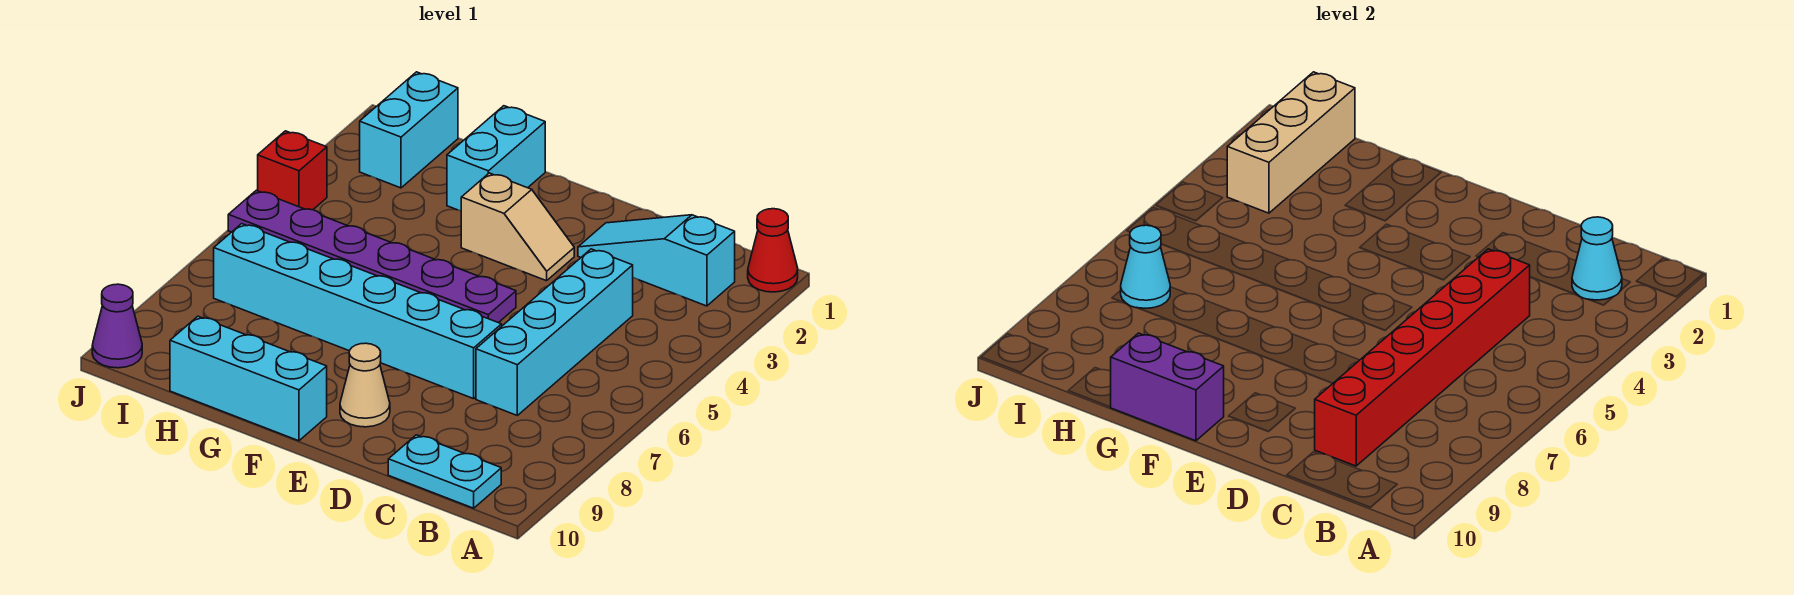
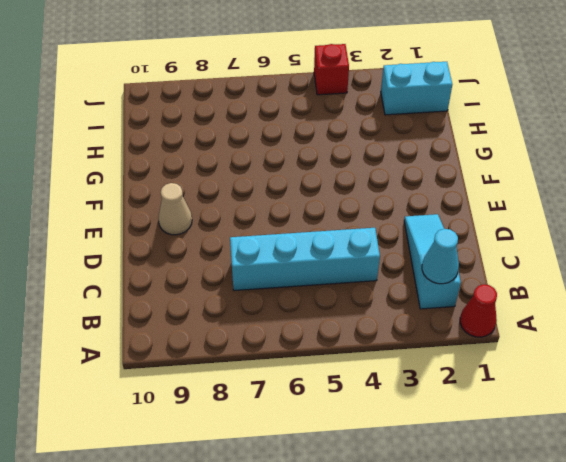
none -> cyan 1x2 plate [388,435,501,508]
none -> cyan 1x6 brick [214,224,502,399]
none -> tan 1x2 slope [461,173,574,281]

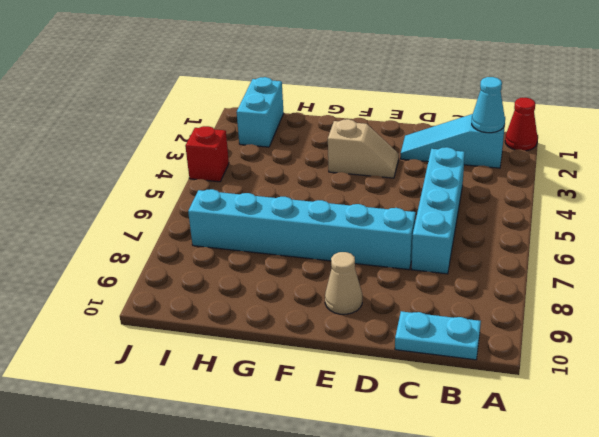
none -> purple 1x6 plate [228,190,516,323]
none -> cyan 1x3 brick [170,316,327,441]
none -> cyan 1x2 brick [447,106,545,211]

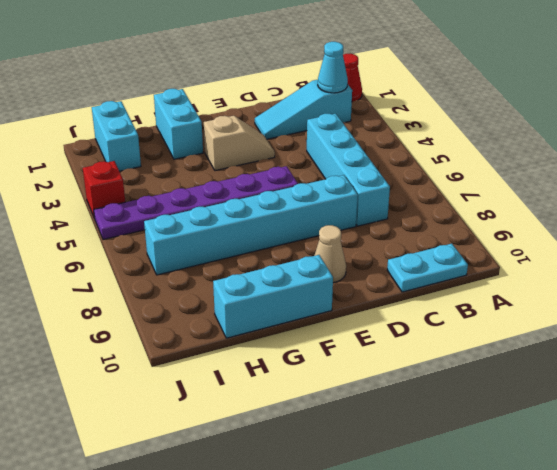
none -> purple 1x1 cone [92,284,142,368]
none -> red 1x6 brick [1315,249,1530,466]
none -> purple 1x2 brick [1111,333,1224,441]

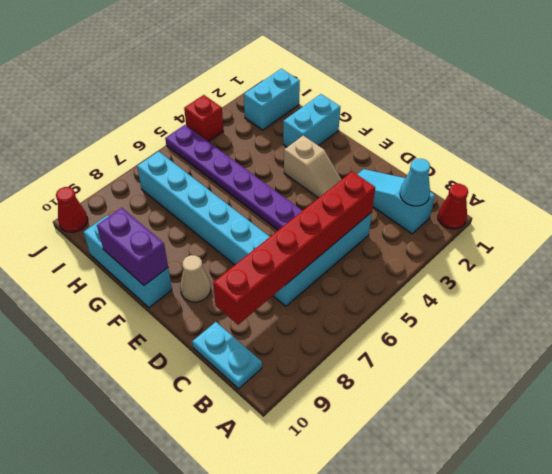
red 1x1 cone [56,187,88,232] -> purple 1x1 cone [92,284,142,368]
none -> tan 1x3 brick [1227,72,1355,213]
none -> cyan 1x1 cone [1121,225,1170,308]

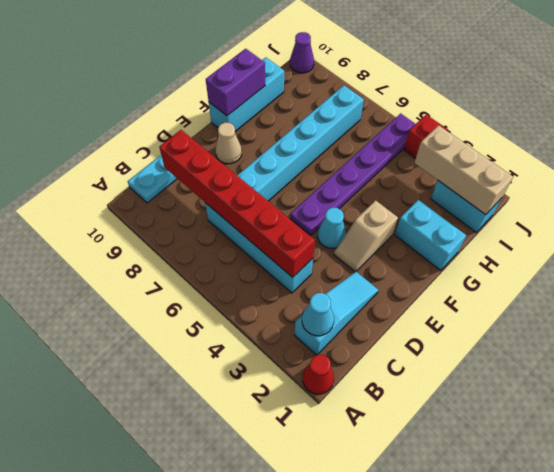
cyan 1x1 cone [318,208,346,248] -> cyan 1x1 cone moved to [1121,225,1170,308]

